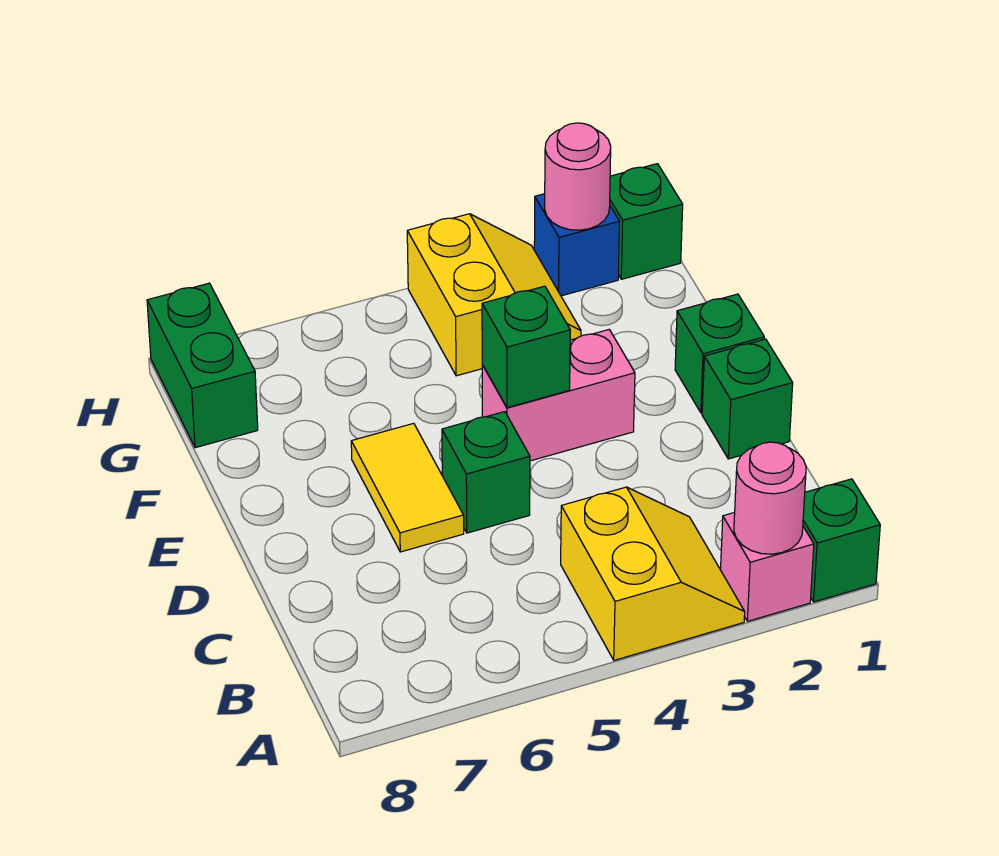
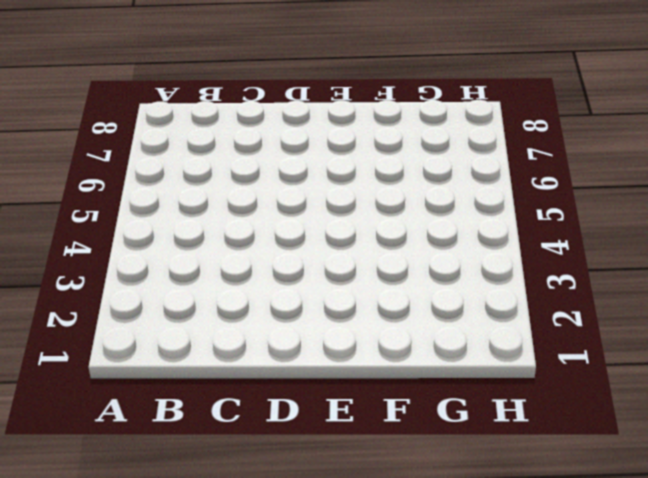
none -> green 1x1 brick [803,479,880,602]
none -> pink 1x1 brick [721,512,814,621]
none -> yellow 2x2 slope [561,487,745,660]

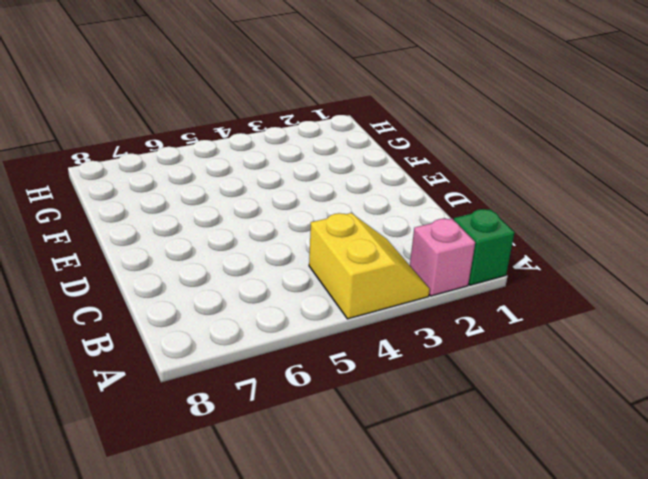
none -> green 1x1 brick [702,339,793,459]
none -> green 1x1 brick [442,412,530,533]
none -> yellow 1x2 tile [351,423,464,552]

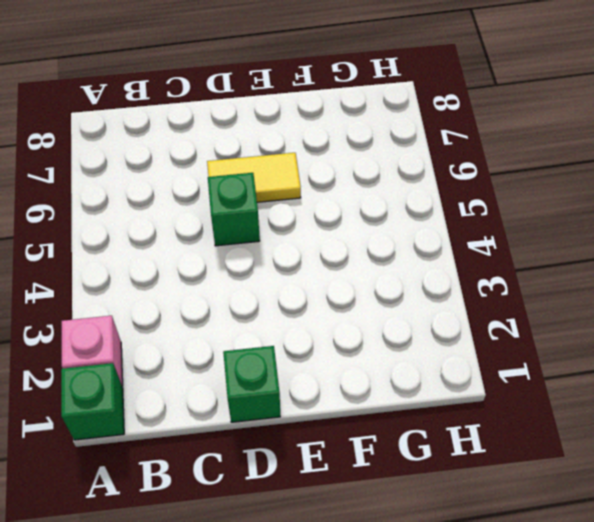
none -> yellow 2x2 slope [561,487,745,660]
none -> green 1x1 brick [675,294,764,413]
none -> pink 1x2 brick [482,330,635,461]

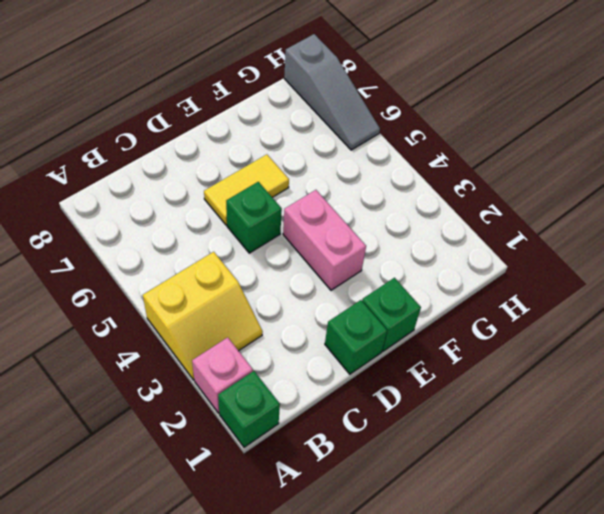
grey 1x3 slope [284,34,380,150] -> green 1x2 brick [147,283,258,448]
none -> yellow 2x2 slope [407,214,581,376]
none -> green 1x1 brick [610,164,683,279]
none -> blue 1x1 brick [534,194,620,296]

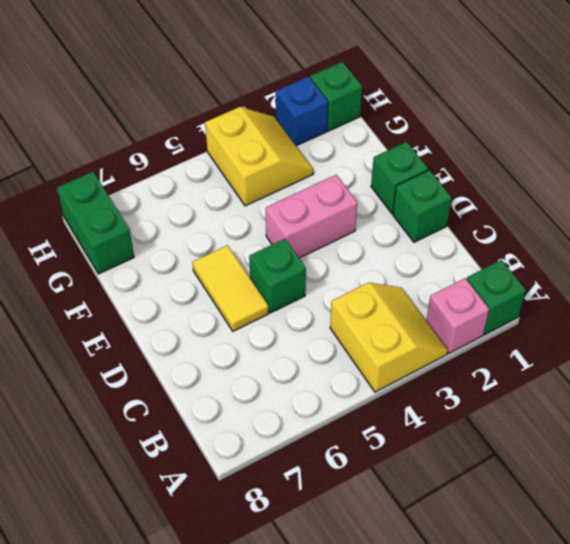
none -> pink 1x1 round brick [734,442,806,554]
none -> green 1x1 brick [482,286,570,408]
none -> pink 1x1 round brick [545,123,611,230]

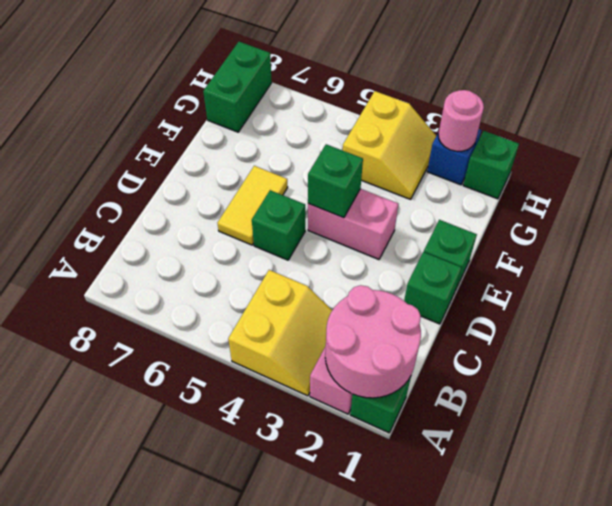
pink 2x2 round brick [325,285,421,398] -> pink 1x1 round brick [734,442,806,554]

